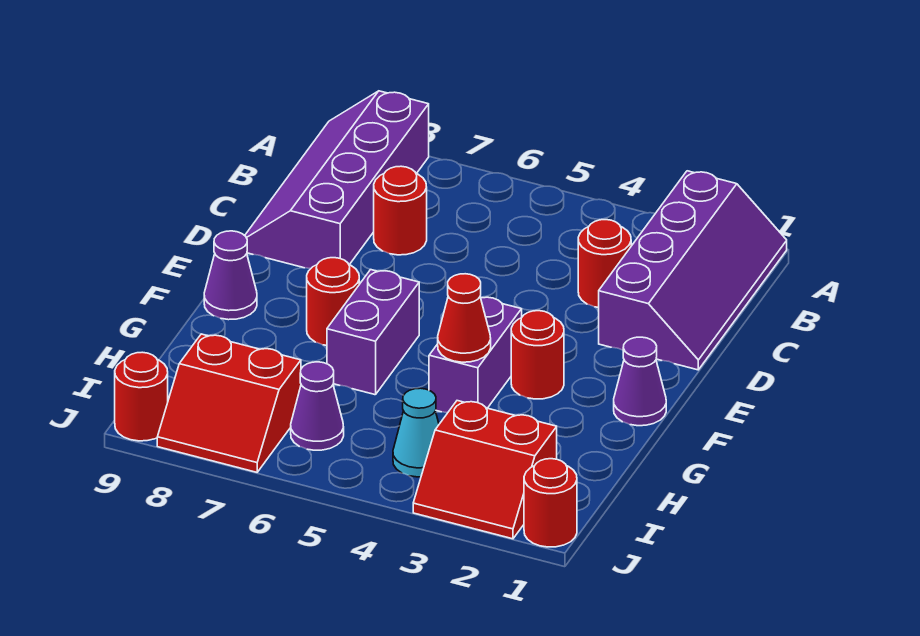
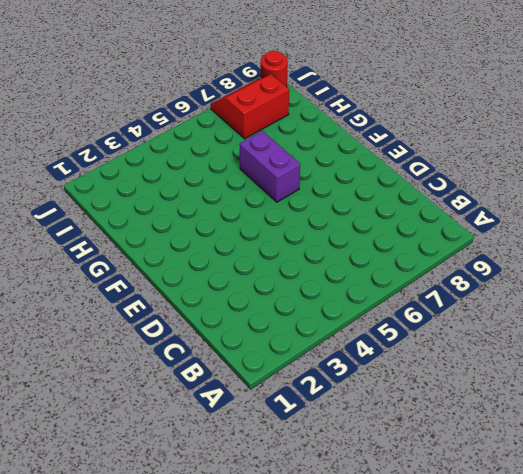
none -> purple 2x4 slope [599,171,787,370]
none -> purple 2x4 slope [245,91,429,269]
none -> red 1x1 round brick [578,220,631,307]

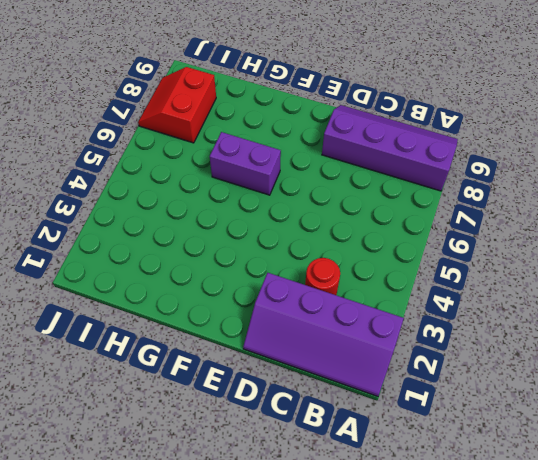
none -> red 1x1 round brick [374,166,427,255]
none -> purple 1x1 cone [614,337,666,426]
none -> red 1x1 round brick [511,311,564,399]

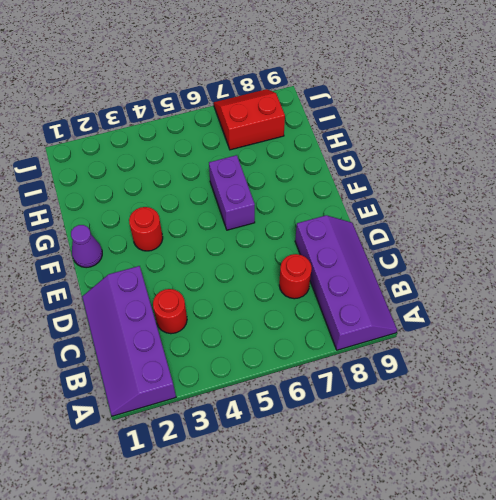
none -> purple 1x2 brick [429,297,522,413]
none -> red 1x1 round brick [307,258,359,345]
none -> purple 1x1 cone [204,231,257,320]

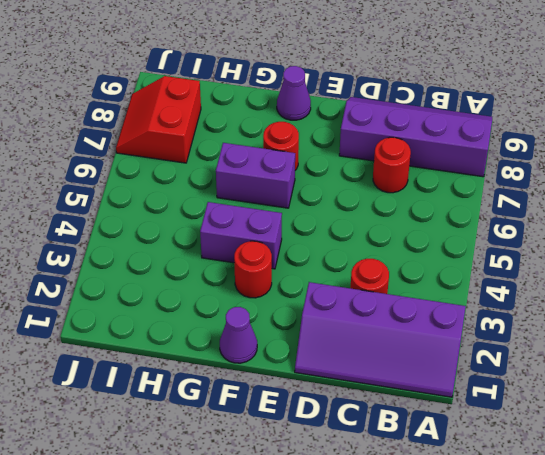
none -> red 2x2 slope [413,401,557,539]
none -> cyan 1x1 cone [393,388,439,477]
none -> purple 1x1 cone [291,362,344,450]

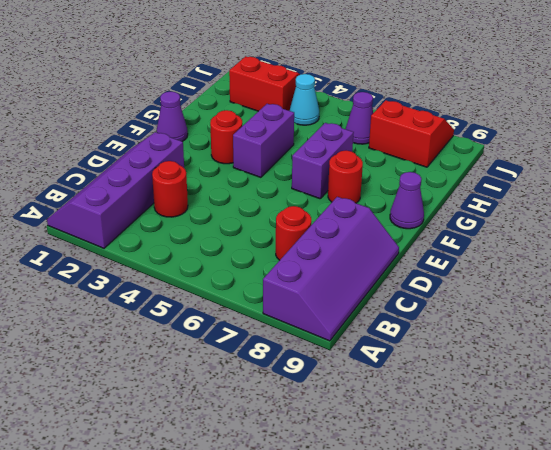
none -> red 1x1 round brick [524,459,577,547]
none -> red 1x1 round brick [115,352,168,441]
none -> red 1x1 cone [438,274,491,362]

